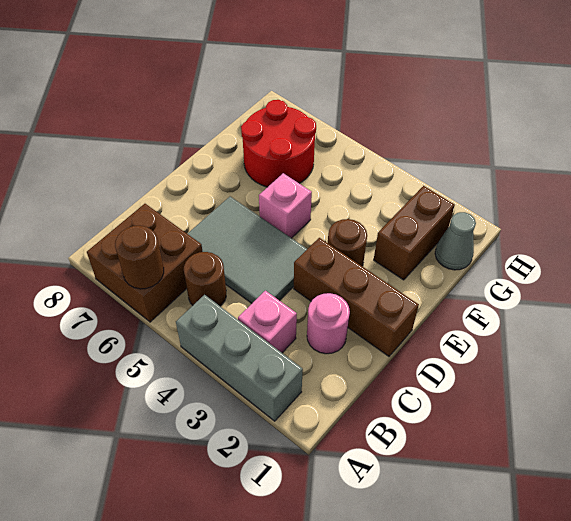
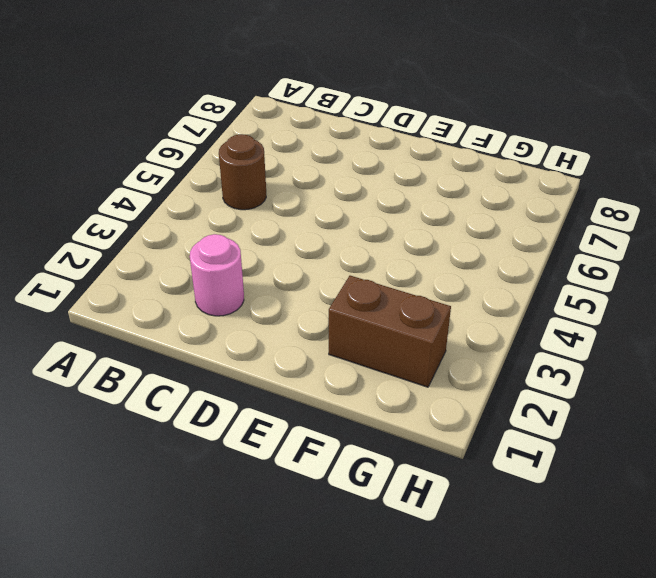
none -> grey 1x3 brick [176,295,303,421]
none -> brown 2x2 brick [87,204,203,322]
none -> pink 1x1 brick [238,291,297,353]

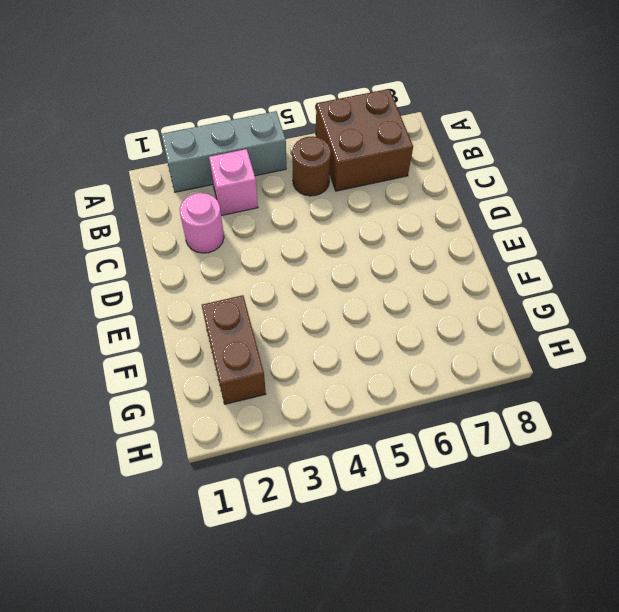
none -> grey 2x3 tile [188,197,307,303]
none -> brown 1x3 brick [294,238,419,356]
none -> brown 1x1 round brick [328,219,367,266]

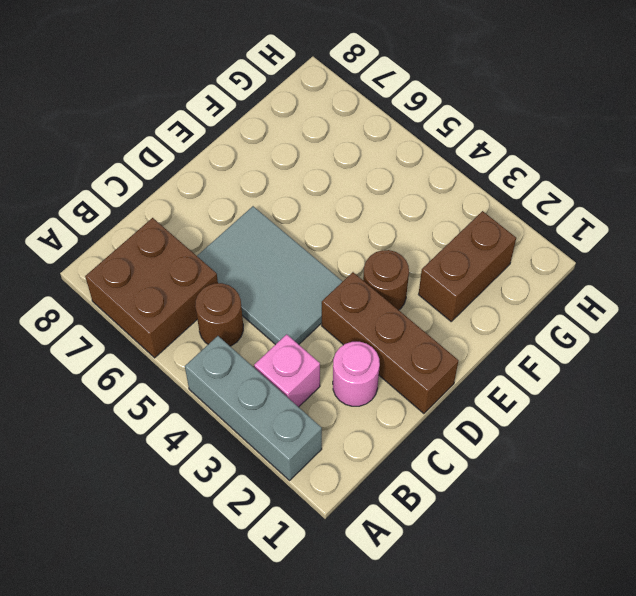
none -> pink 1x1 brick [259,173,312,238]
none -> red 2x2 round brick [241,100,316,187]
none -> grey 1x1 cone [435,212,476,270]

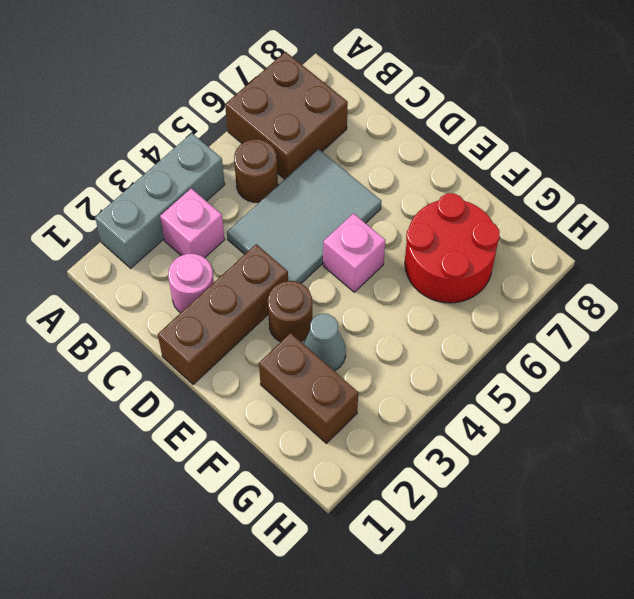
grey 1x1 cone [303,314,346,371] -> grey 1x1 cone moved to [435,212,476,270]
none -> brown 1x1 round brick [115,226,164,289]

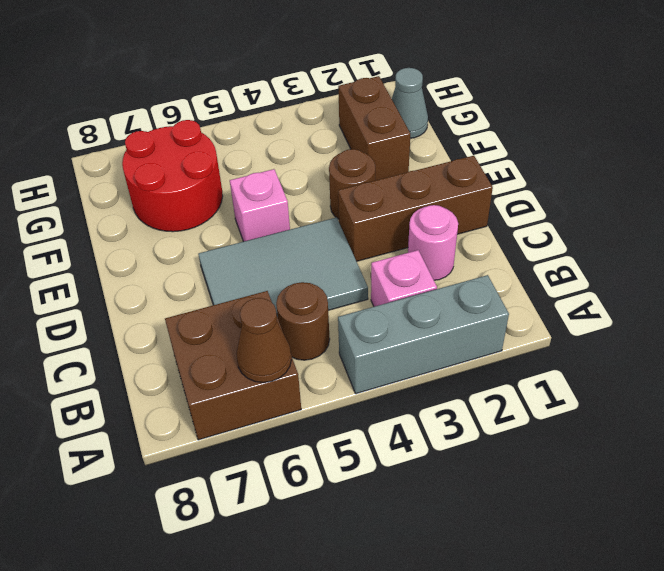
brown 1x1 cone [236,298,291,383] -> brown 1x1 round brick [115,226,164,289]

